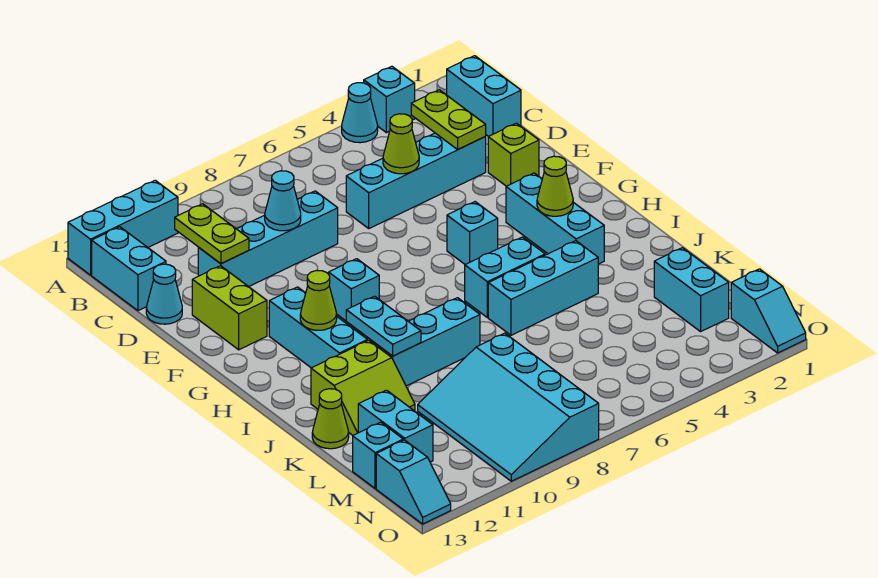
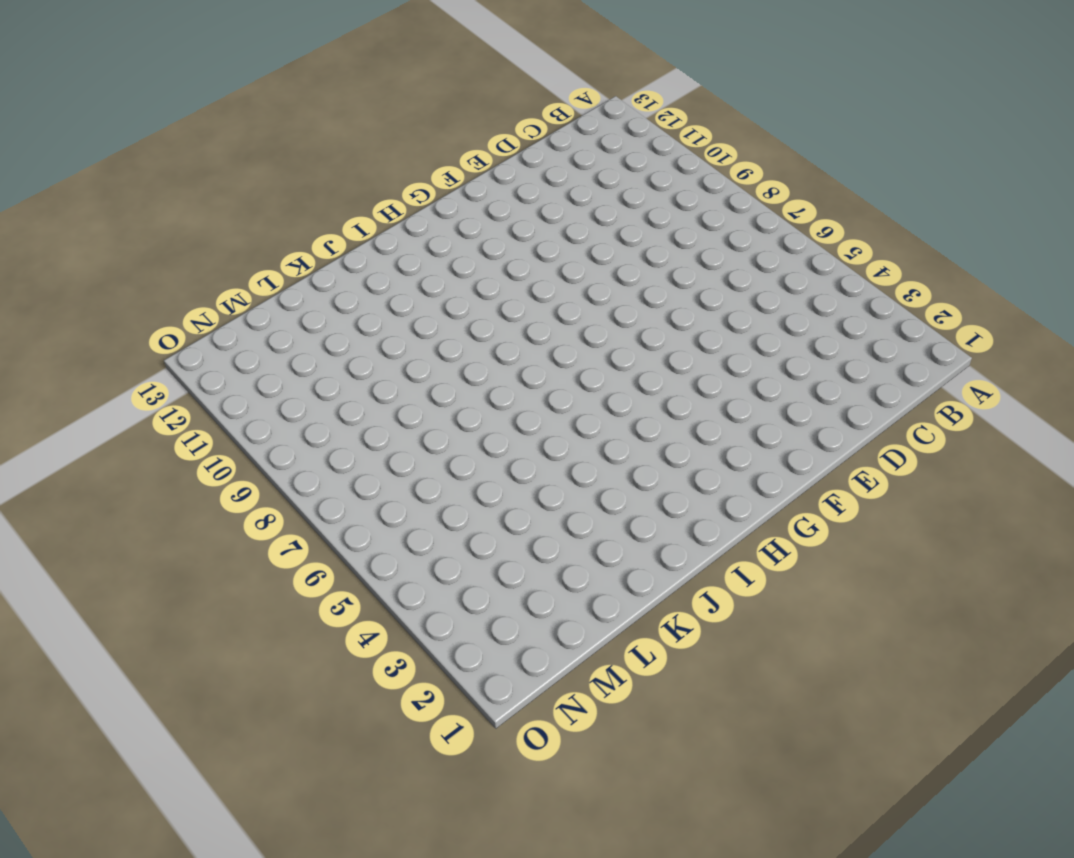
none -> cyan 1x1 brick [364,66,415,133]
none -> cyan 1x1 cone [342,83,378,143]
none -> cyan 1x3 brick [68,180,178,275]
none -> cyan 1x2 brick [447,56,521,136]

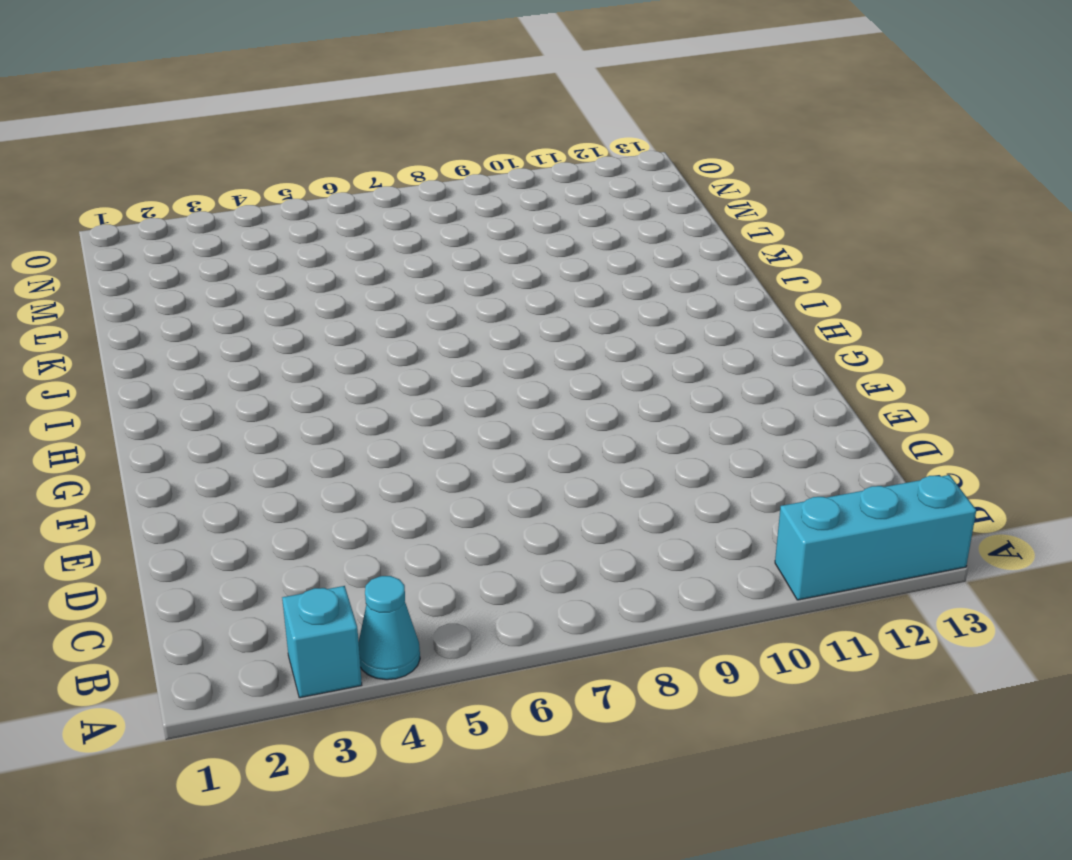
none -> cyan 1x2 brick [447,56,521,136]
none -> cyan 1x2 brick [92,227,166,311]
none -> cyan 1x4 brick [346,133,486,228]
none -> cyan 1x4 brick [198,191,338,287]

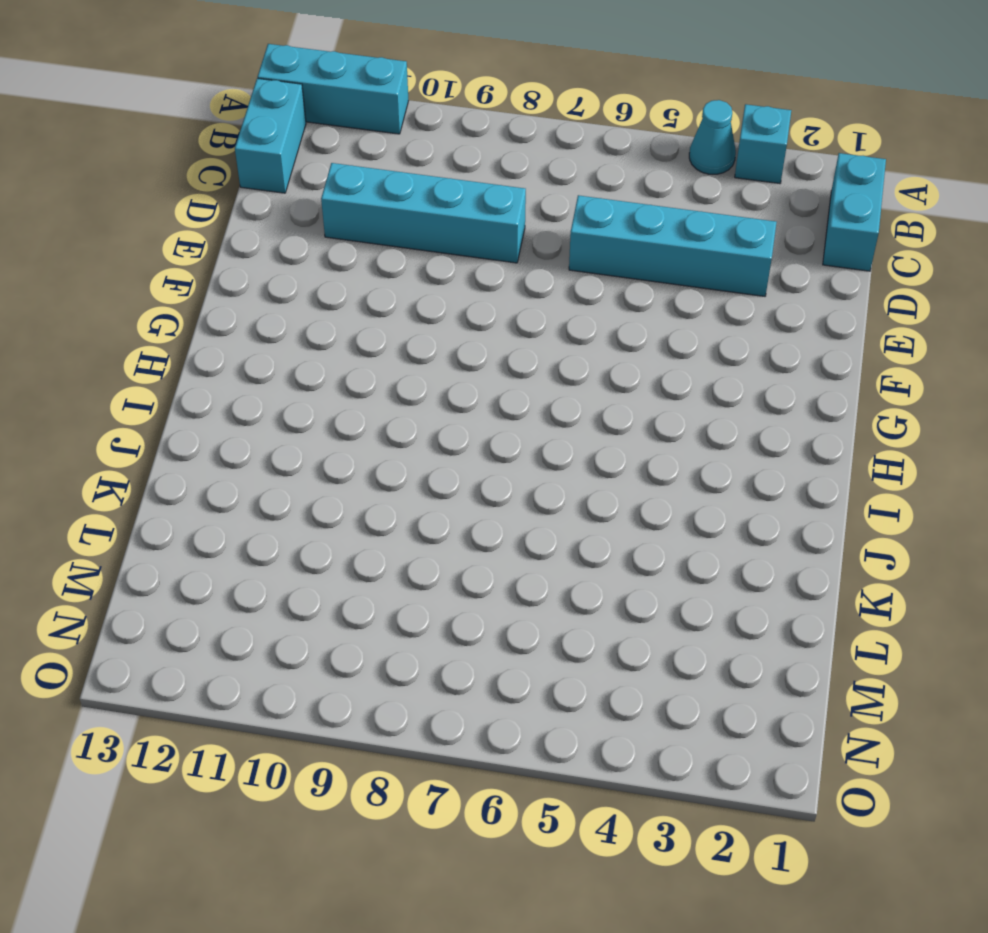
none -> cyan 1x1 cone [146,264,182,324]
none -> lime 1x1 brick [488,123,539,186]
none -> lime 1x2 brick [192,266,267,350]
none -> cyan 1x3 brick [506,173,604,264]

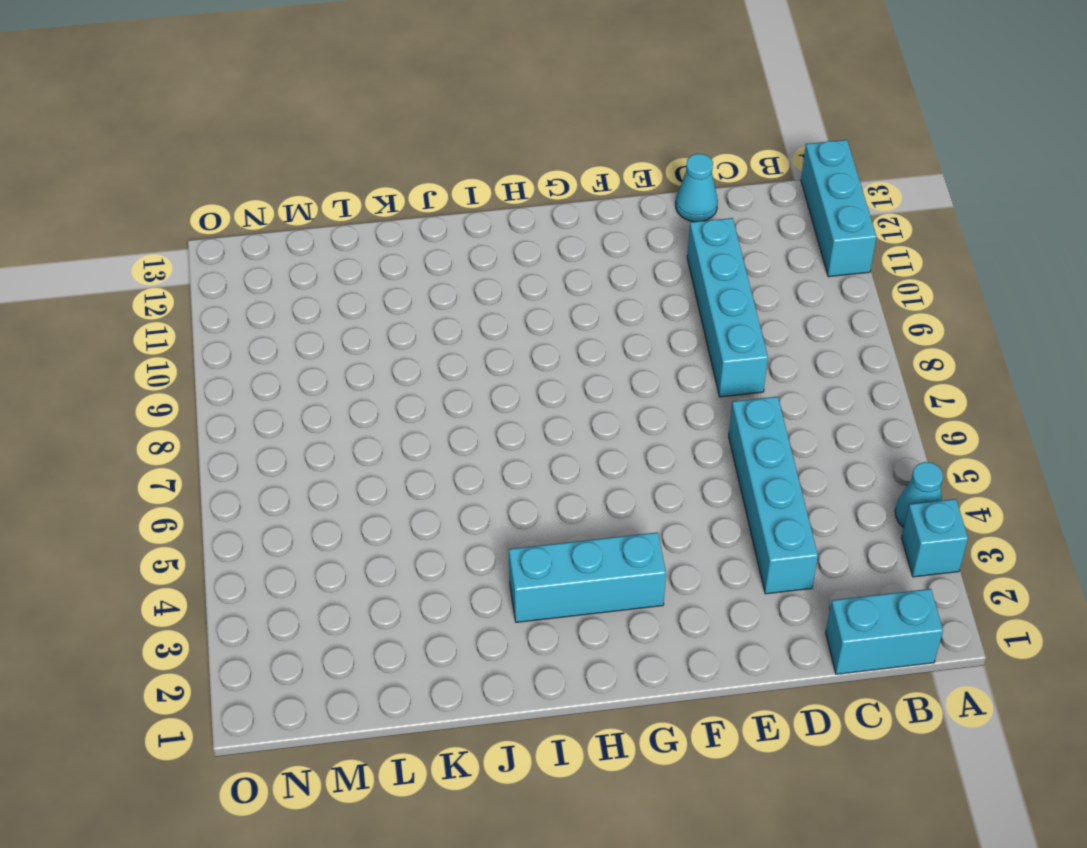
none -> cyan 1x2 brick [92,227,166,311]
none -> lime 1x1 brick [488,123,539,186]
none -> lime 1x2 brick [192,266,267,350]
none -> cyan 1x1 brick [447,202,498,264]

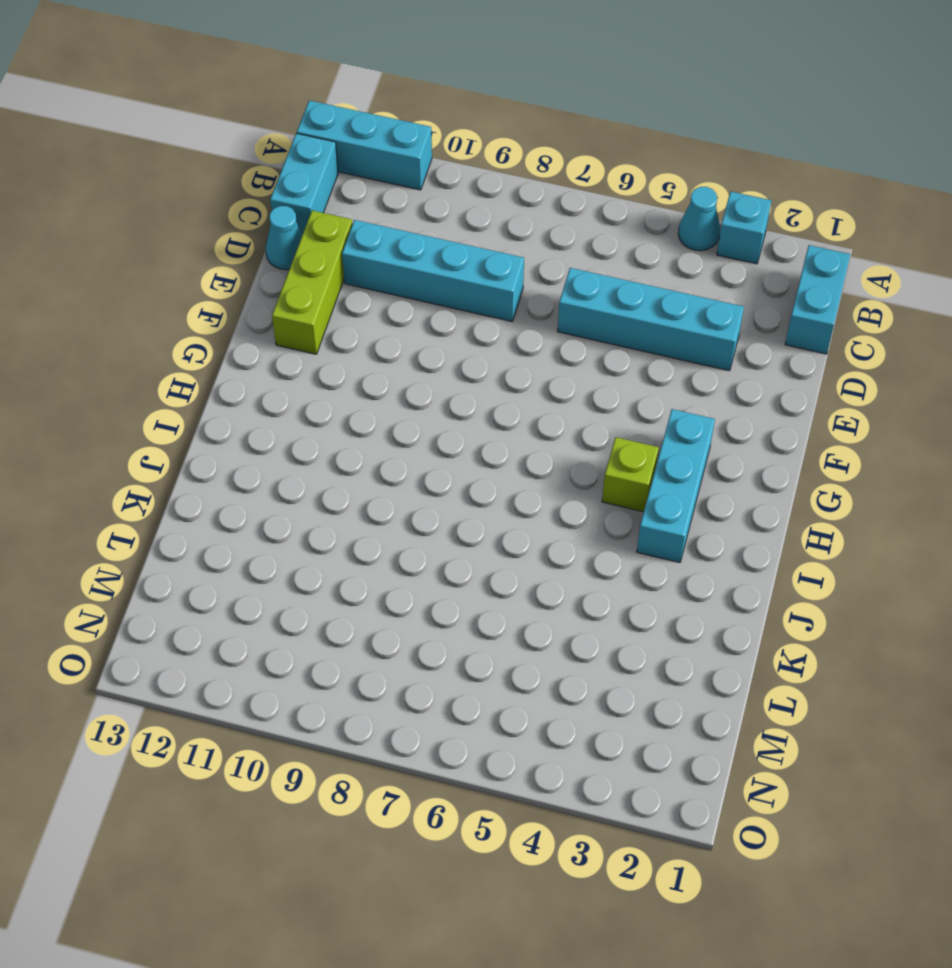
lime 1x3 brick [272,211,353,354] -> lime 1x2 brick [192,266,267,350]
lime 1x1 brick [602,437,659,512] -> lime 1x1 brick moved to [488,123,539,186]
none -> cyan 1x1 brick [447,202,498,264]
none -> cyan 1x1 brick [329,259,379,321]
none -> cyan 1x3 brick [269,287,368,368]
none -> cyan 1x2 brick [465,237,545,318]

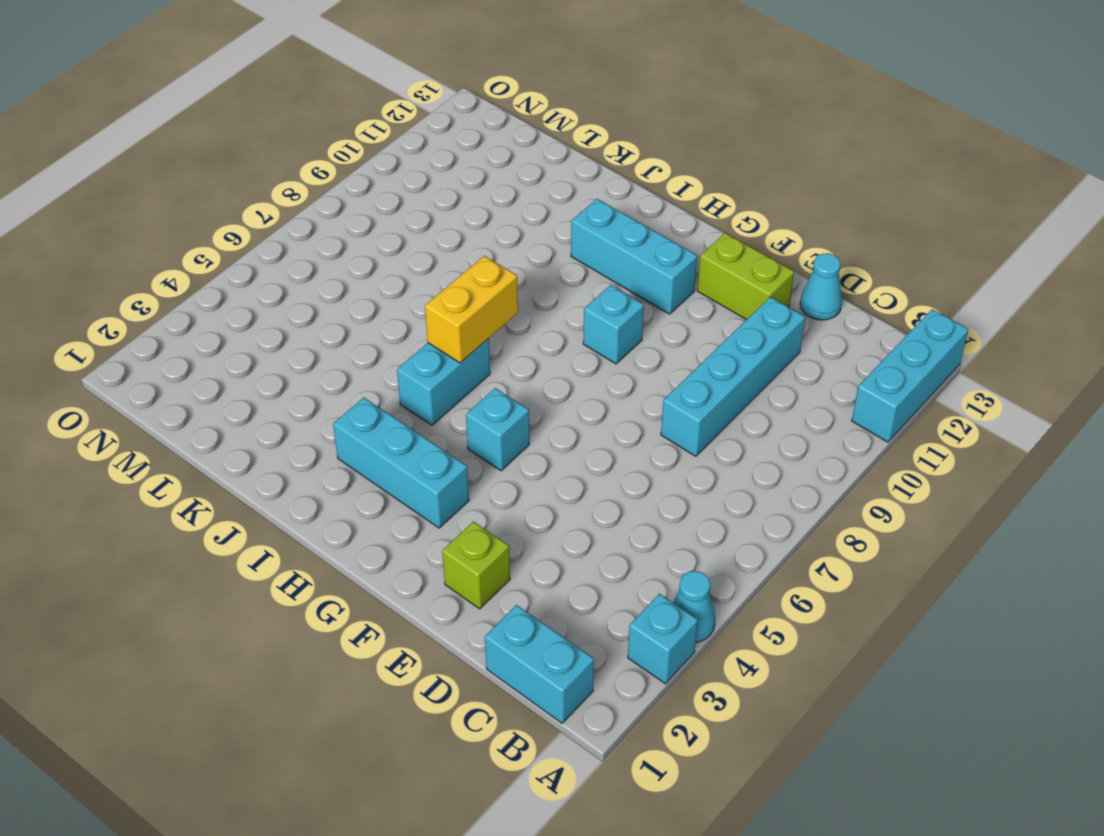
yellow 1x2 brick [425,256,518,363] -> none
none -> cyan 1x2 brick [92,227,166,311]
none -> cyan 1x4 brick [346,133,486,228]
none -> cyan 1x3 brick [488,241,598,335]
none -> cyan 1x3 brick [370,298,480,386]

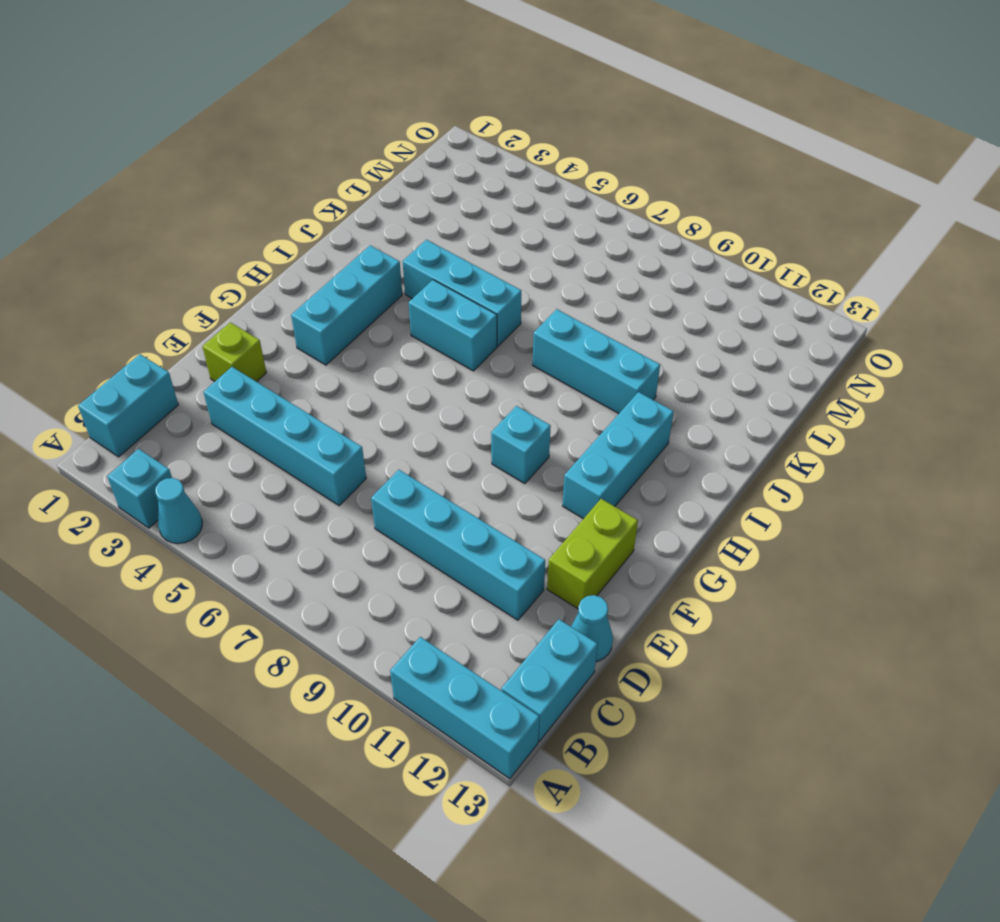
none -> cyan 1x1 brick [447,202,498,264]
none -> lime 2x2 slope [311,340,415,435]
none -> lime 1x1 cone [312,389,349,449]
none -> cyan 1x2 brick [654,248,729,332]

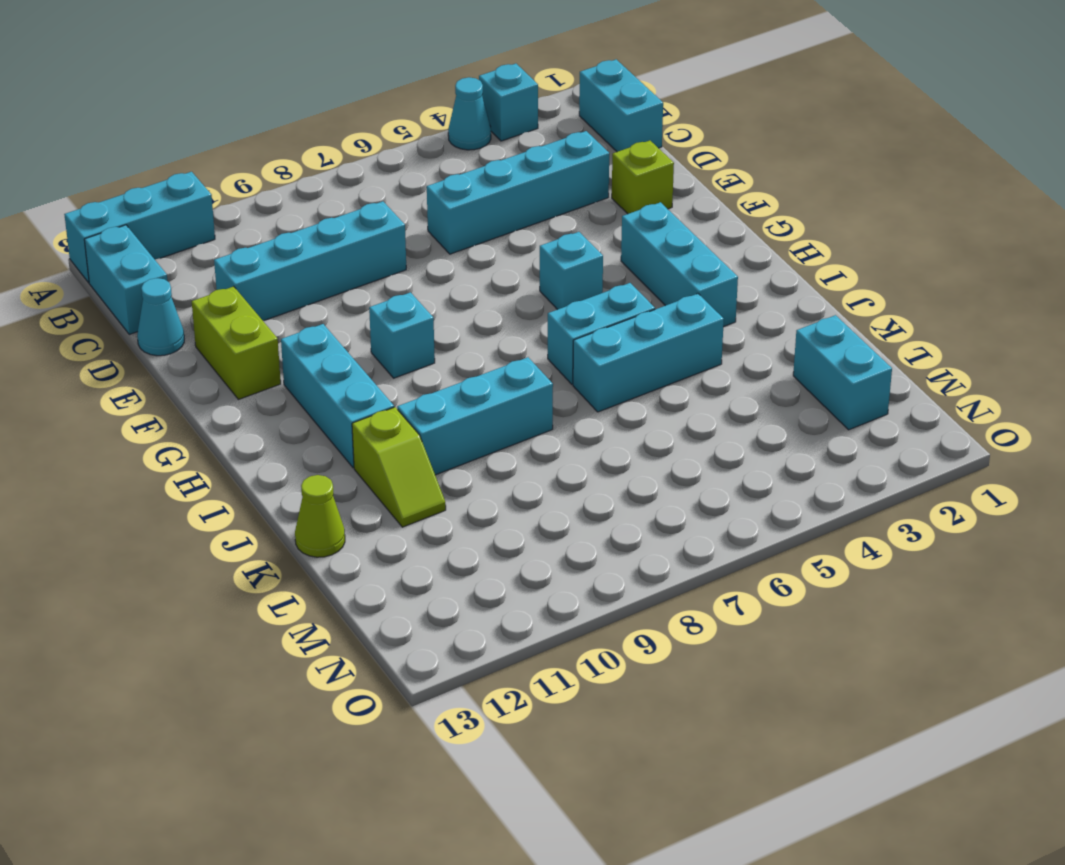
lime 1x2 slope [352,407,446,527] -> lime 2x2 slope [311,340,415,435]
none -> cyan 3x4 slope [418,333,599,481]
none -> cyan 1x2 brick [358,390,433,462]
none -> cyan 1x1 brick [353,422,403,489]
none -> cyan 1x2 slope [731,269,806,353]

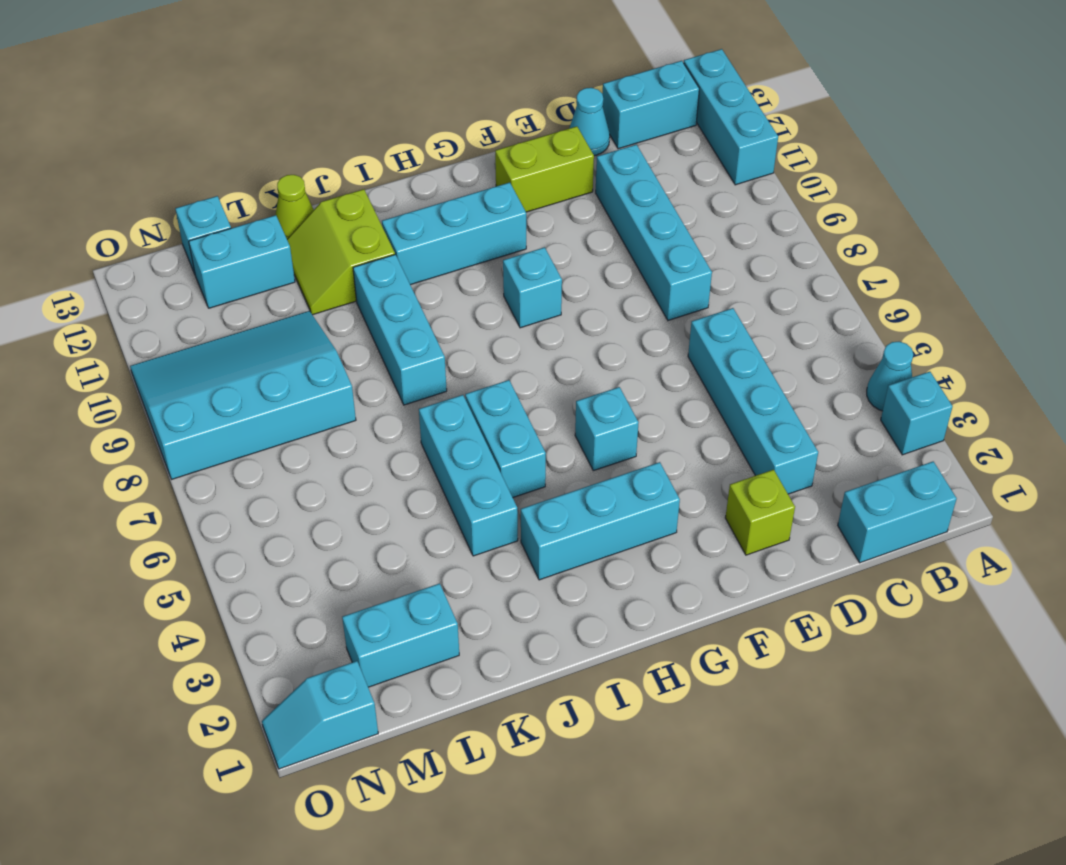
none -> cyan 1x2 slope [376,440,451,524]
none -> lime 1x2 plate [411,90,486,149]
none -> lime 1x2 plate [175,204,249,264]
none -> lime 1x1 cone [383,114,419,174]

